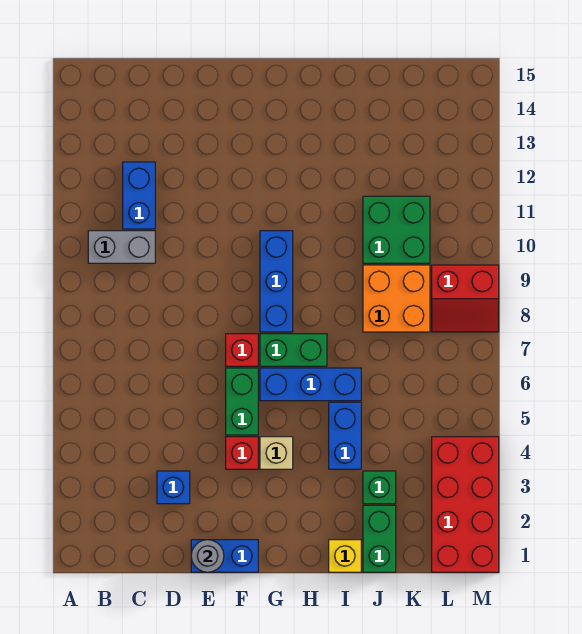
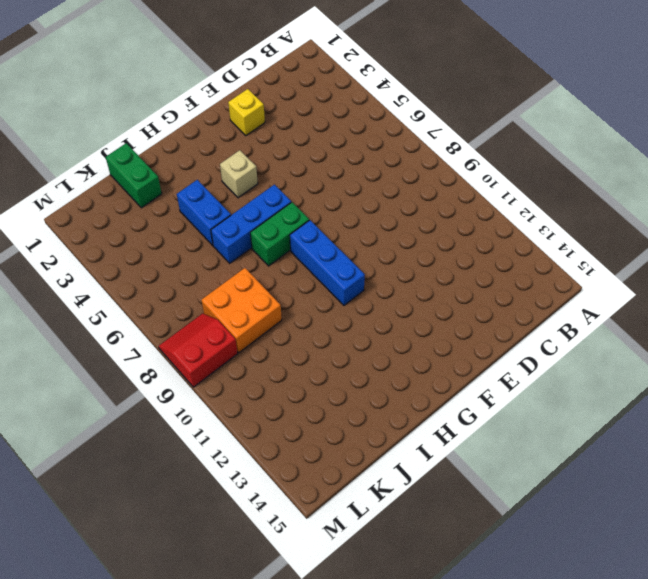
yellow 1x1 brick [228,89,265,136] -> yellow 1x1 brick moved to [329,540,361,572]
none -> grey 1x2 brick [88,231,155,263]
none -> blue 1x2 brick [123,162,155,229]
none -> blue 1x1 brick [157,471,190,504]

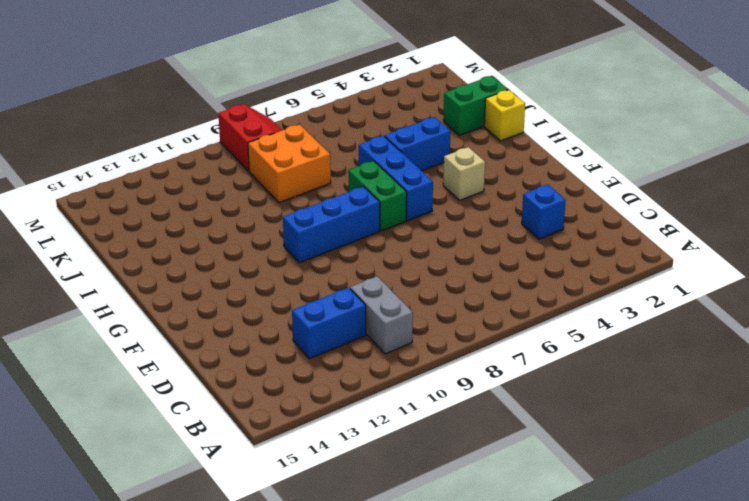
none -> blue 1x2 brick [191,540,258,572]
none -> red 1x1 brick [226,437,258,469]
none -> green 1x2 brick [226,368,258,435]

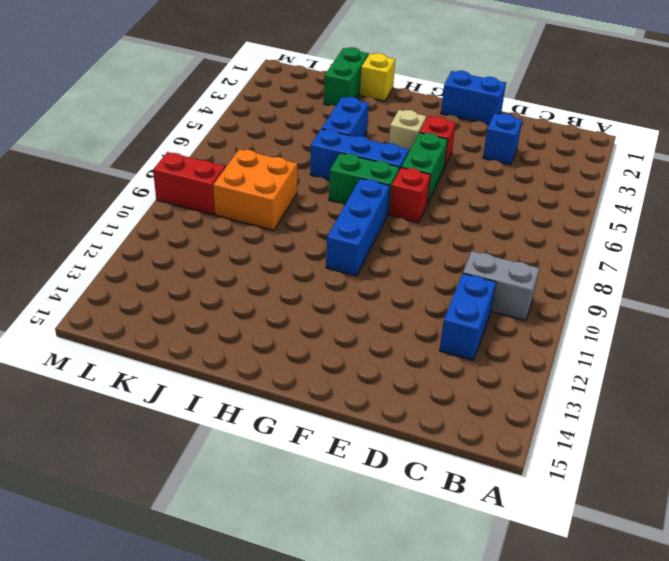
none -> green 1x1 brick [363,471,396,504]
none -> green 2x2 brick [363,196,430,263]
none -> red 2x4 brick [432,437,499,572]

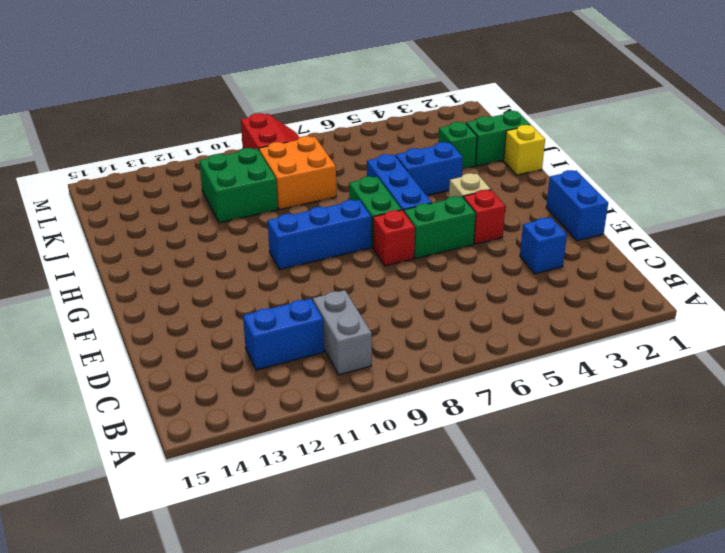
none -> red 2x4 brick [432,437,499,572]
none -> grey 1x1 round brick [191,540,224,572]

